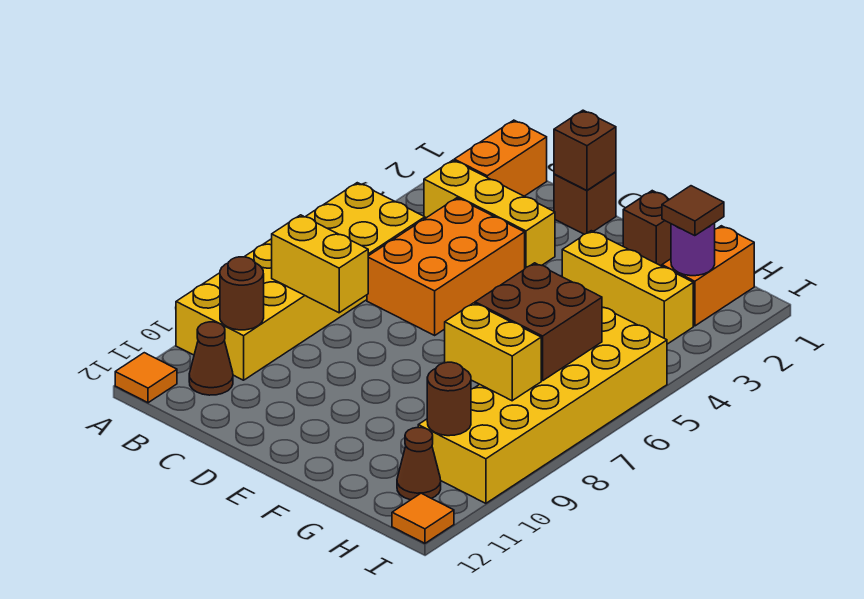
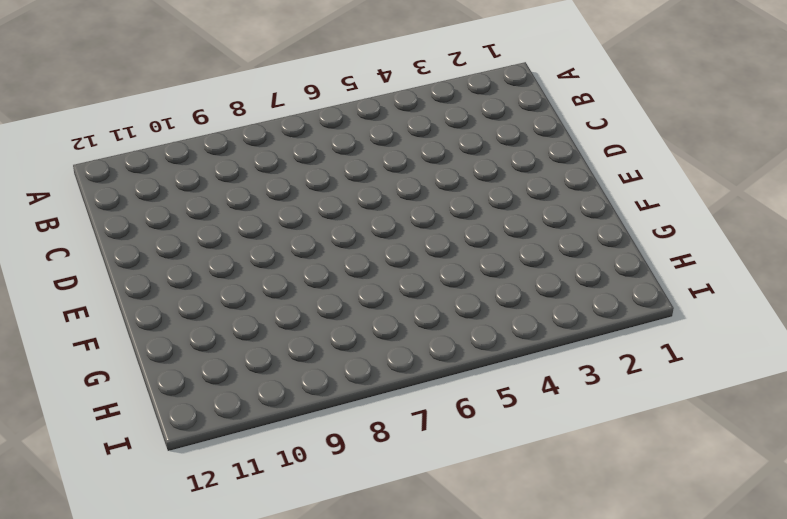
none -> yellow 2x6 brick [176,183,425,380]
none -> orange 1x1 tile [115,353,177,403]
none -> orange 1x2 brick [454,120,547,196]

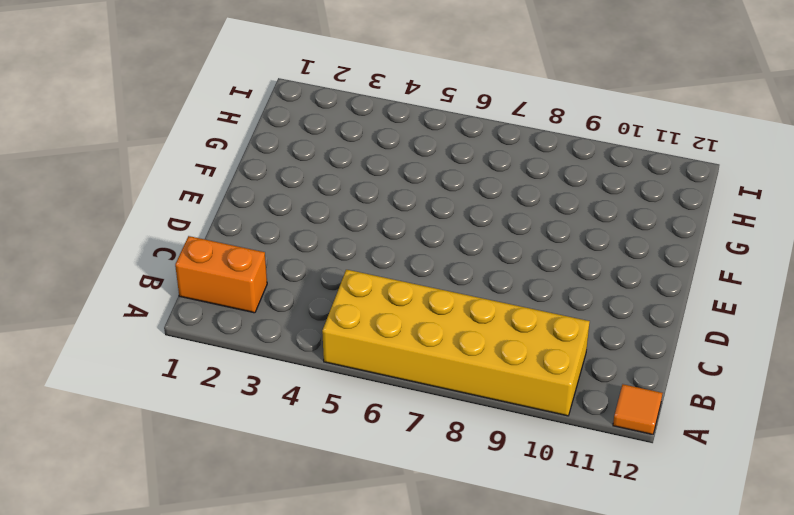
none -> yellow 1x3 brick [424,160,555,268]
none -> brown 1x1 cone [189,322,233,395]
none -> orange 2x3 brick [367,198,525,335]

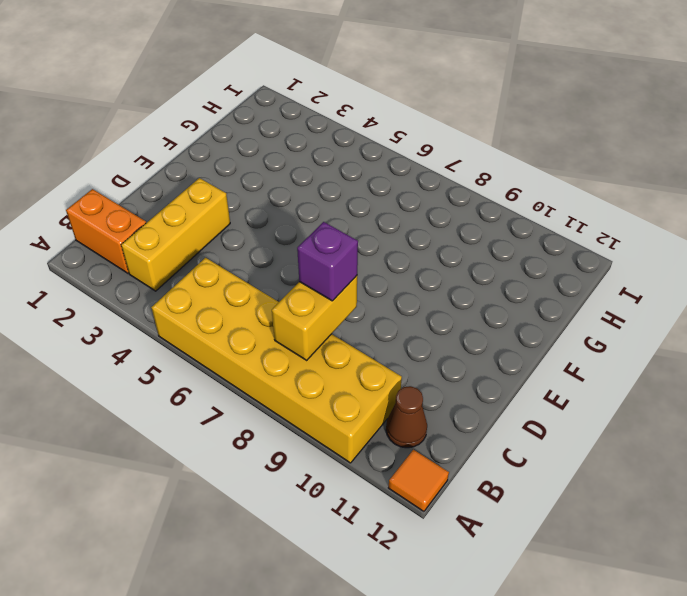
purple 1x1 brick [297,222,358,301] -> none
none -> orange 2x3 brick [367,198,525,335]
none -> brown 1x1 brick [554,172,616,234]
none -> brown 1x1 brick [623,191,671,266]

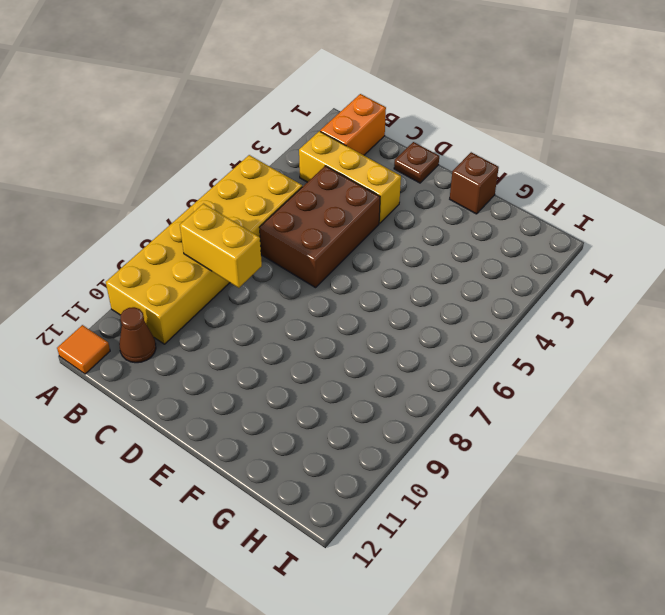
brown 2x3 brick [259,166,380,288] -> orange 2x3 brick [367,198,525,335]
brown 1x1 plate [394,142,439,183] -> brown 1x1 brick [554,172,616,234]
none -> yellow 1x3 brick [562,231,693,344]
none -> orange 1x2 brick [662,226,754,326]
none -> yellow 2x6 brick [418,307,667,503]

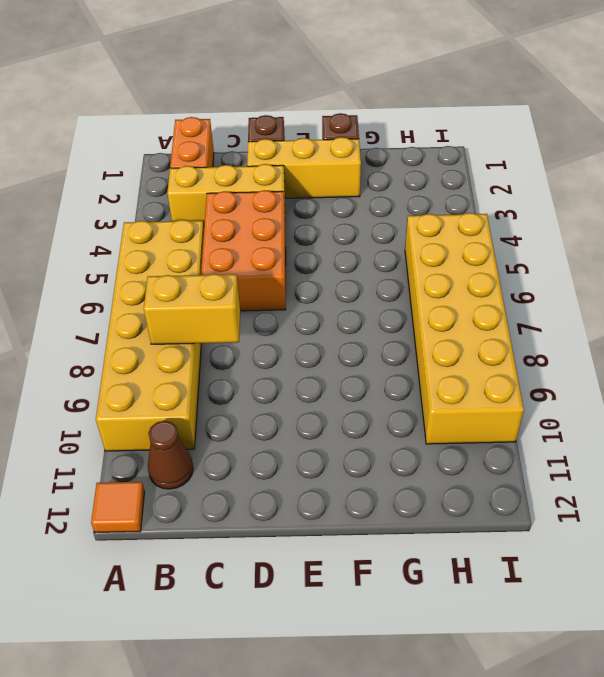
yellow 1x3 brick [247,137,361,198] -> yellow 1x3 brick moved to [562,231,693,344]
none -> orange 1x2 brick [662,226,754,326]
none -> brown 1x1 cone [397,428,441,500]
none -> orange 1x1 tile [392,493,454,543]

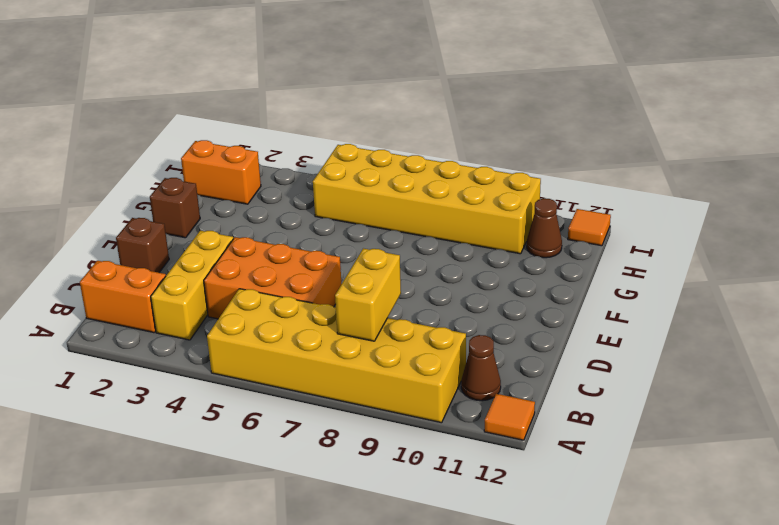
none -> yellow 1x3 brick [562,231,693,344]
none -> brown 1x1 round brick [220,257,264,330]
none -> brown 1x1 brick [554,110,616,191]

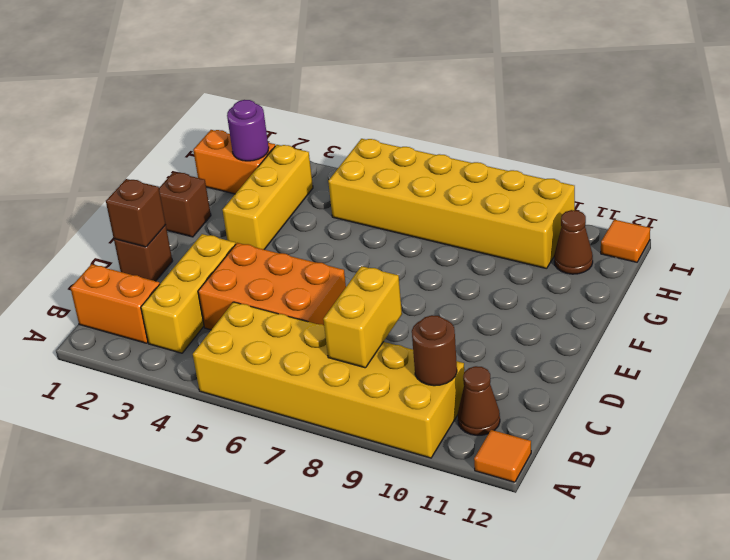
none -> brown 2x2 brick [475,263,602,381]
none -> yellow 1x2 brick [445,303,541,401]
none -> brown 1x1 round brick [427,362,471,436]

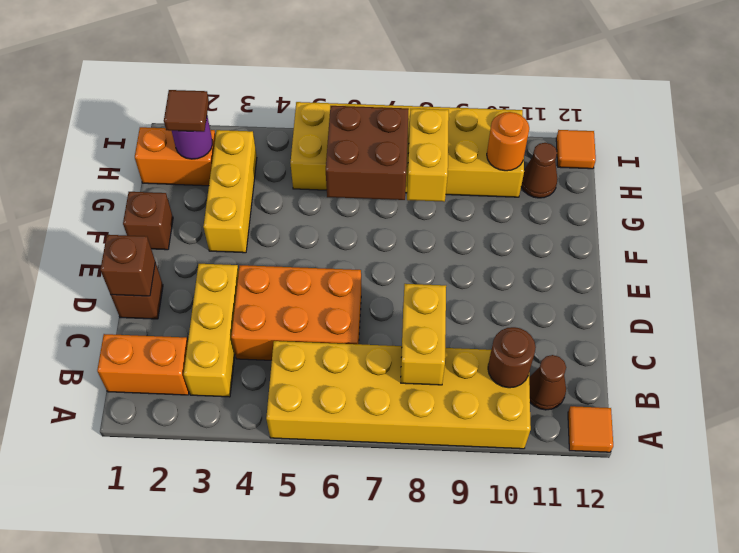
orange 1x1 round brick [487,112,529,171] -> brown 1x1 round brick [427,362,471,436]

